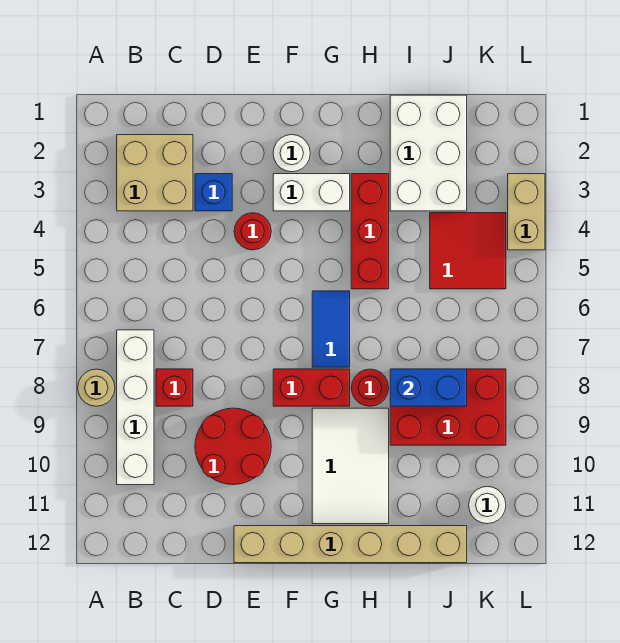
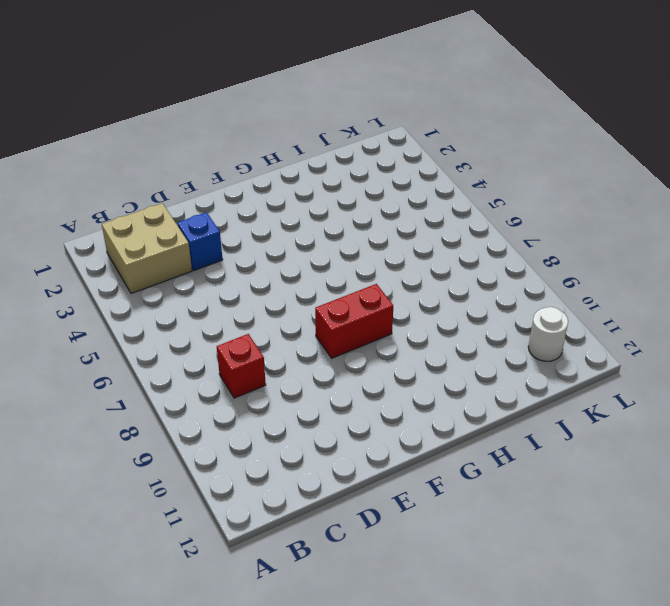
none -> tan 1x1 round brick [78,369,115,406]
none -> white 1x4 brick [117,330,154,485]
none -> red 2x2 round brick [195,408,271,485]

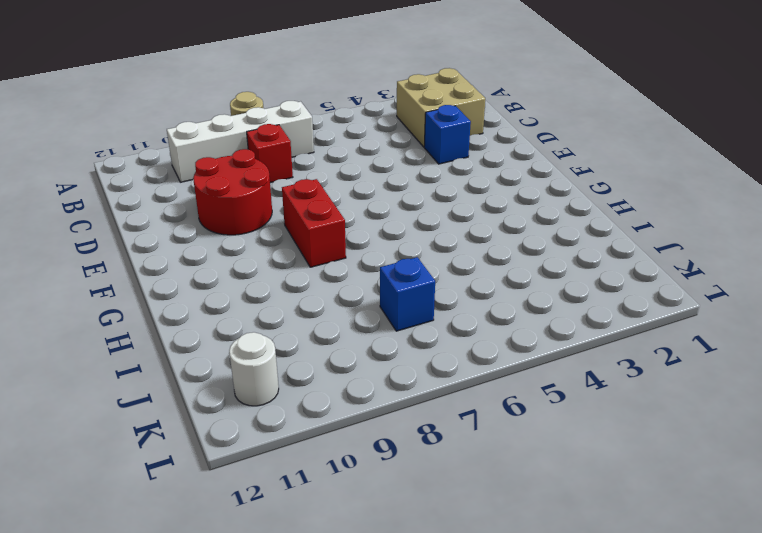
blue 1x1 brick [380,257,435,331] -> none
none -> red 1x1 round brick [234,213,271,250]
none -> tan 1x6 brick [234,526,467,563]
none -> white 1x1 round brick [273,135,310,172]

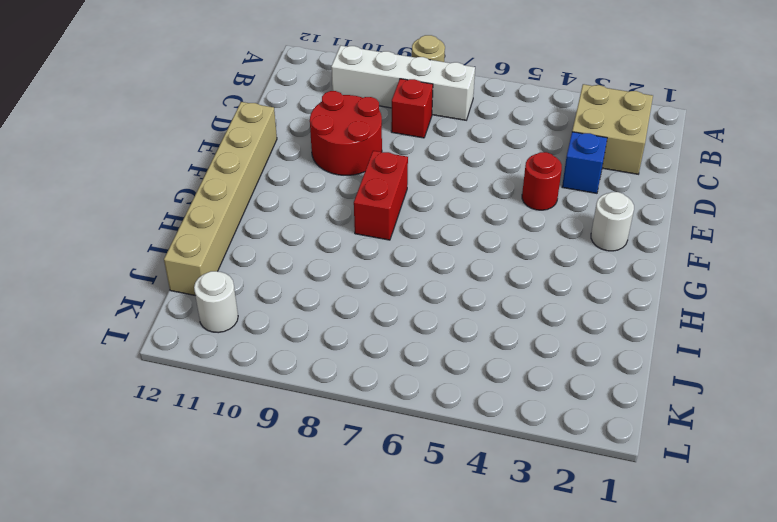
none -> white 1x2 brick [273,174,350,211]
none -> blue 1x2 tile [312,291,350,367]
none -> white 2x3 tile [312,408,389,524]

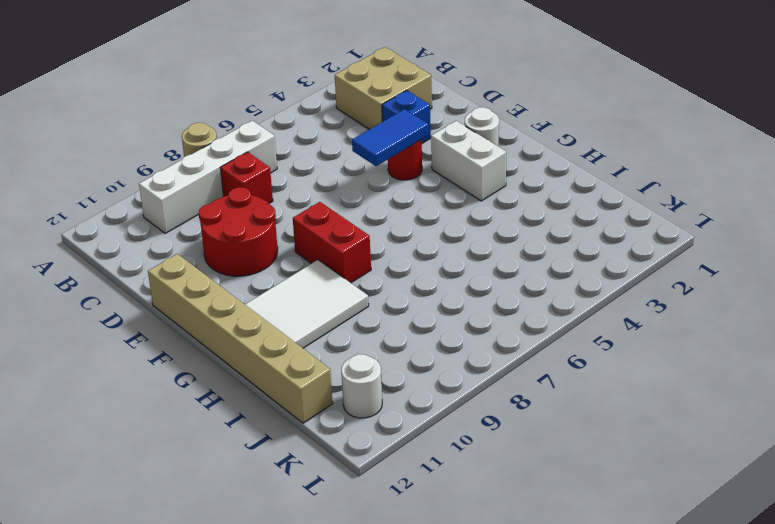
blue 1x2 tile [352,109,429,166] -> blue 1x2 tile moved to [312,291,350,367]
none -> red 1x3 brick [351,174,389,289]
none -> red 1x1 round brick [351,369,389,406]
none -> white 2x3 brick [390,95,467,211]

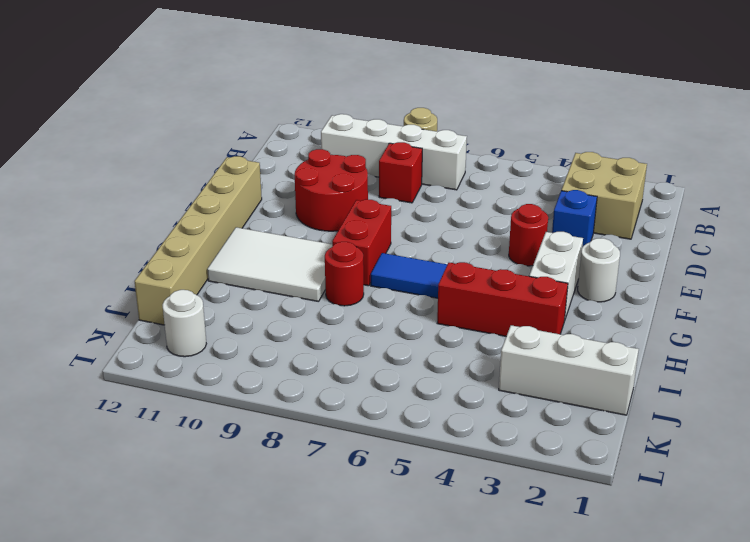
white 1x3 brick [499,325,639,415] -> white 2x3 brick [390,95,467,211]
none -> red 2x3 brick [390,369,506,445]
none -> red 2x2 tile [430,213,506,289]
none -> tan 1x2 brick [508,174,545,250]

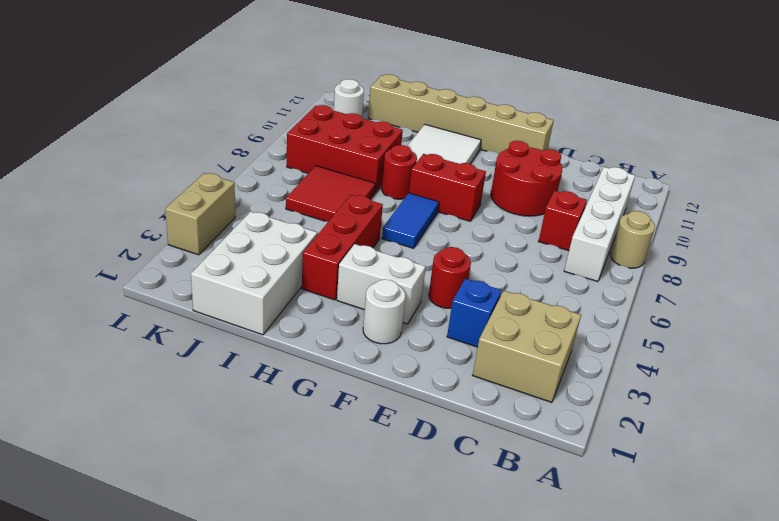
red 2x2 tile [286,166,375,222] -> red 2x2 tile moved to [430,213,506,289]
none -> blue 1x2 brick [390,369,467,406]

